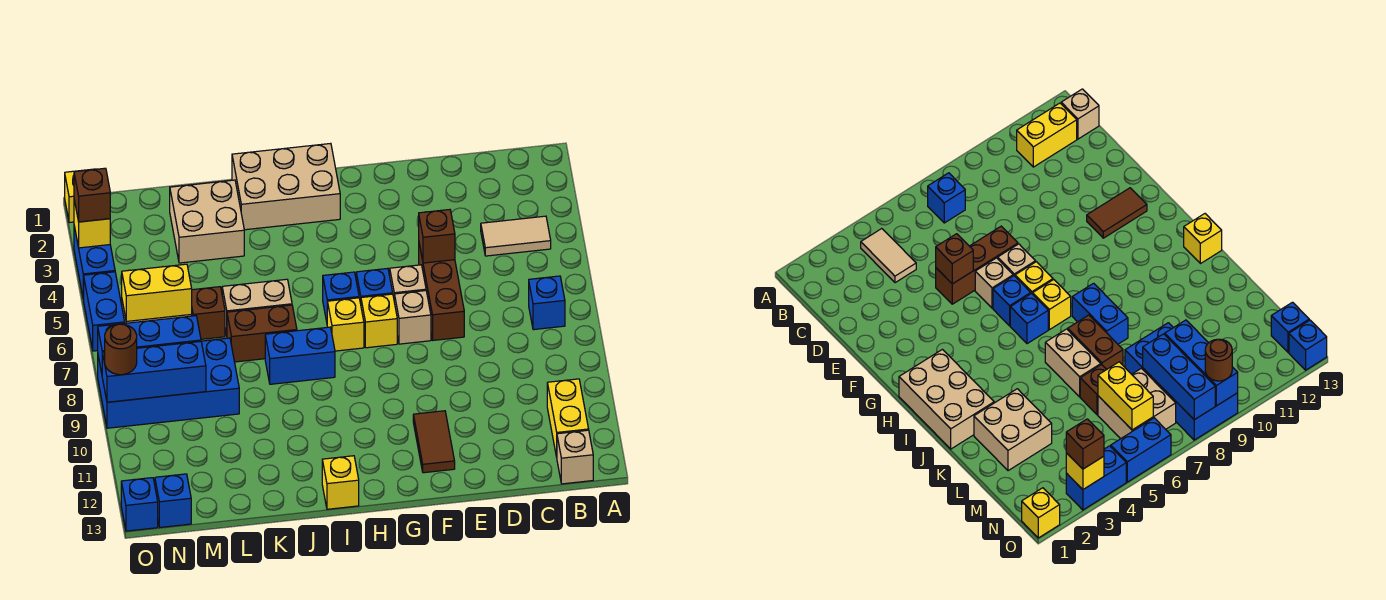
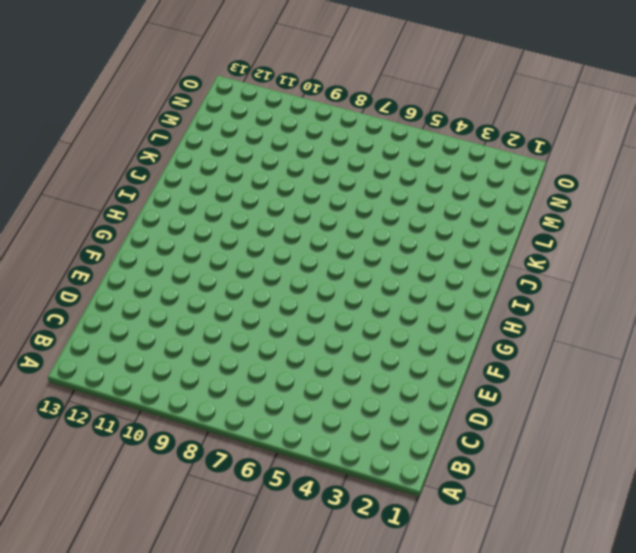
none -> tan 1x2 tile [481,216,551,256]
none -> blue 1x1 brick [529,276,565,330]
none -> yellow 1x2 brick [547,379,589,457]
none -> tan 1x1 brick [557,430,593,484]

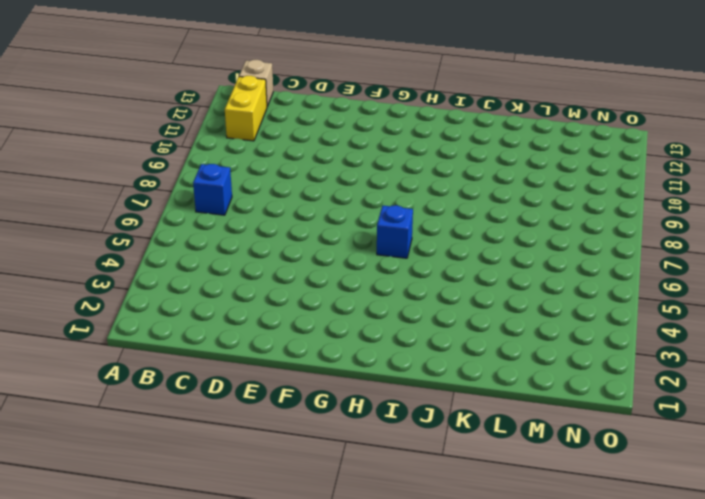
none -> tan 1x2 tile [481,216,551,256]
none -> brown 1x3 brick [419,244,464,340]
none -> tan 1x1 brick [390,265,426,297]
none -> tan 1x1 brick [394,291,431,344]

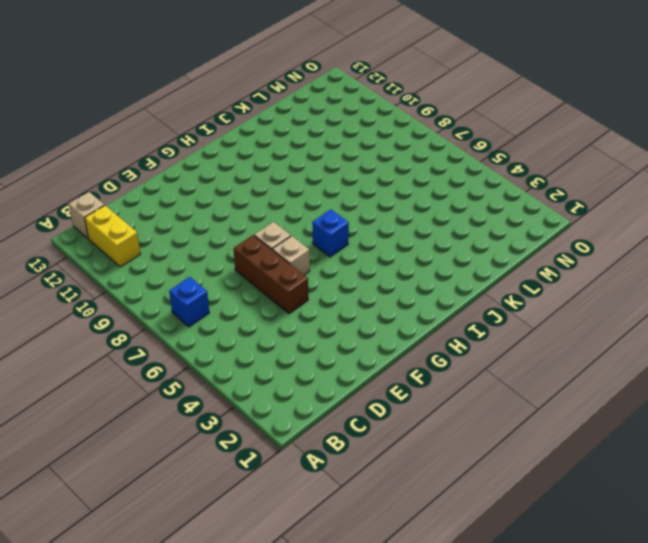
none -> tan 1x2 tile [481,216,551,256]
none -> brown 1x2 tile [413,411,455,473]
none -> blue 1x1 brick [356,268,393,303]
none -> yellow 1x1 brick [361,294,397,348]

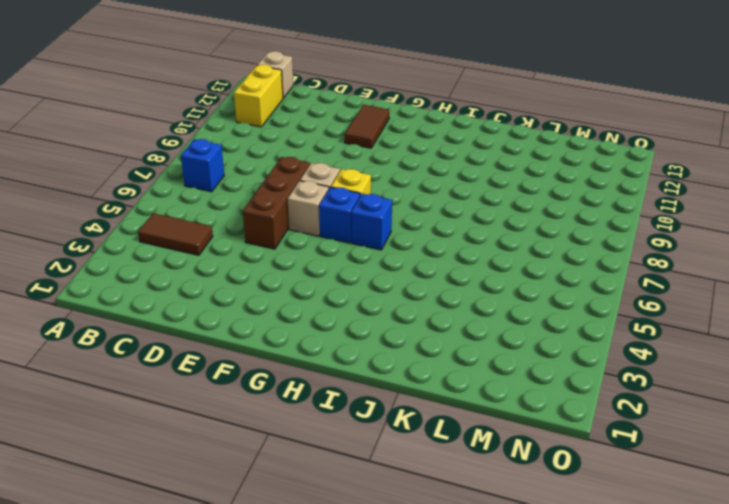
brown 1x2 tile [138,213,213,255] -> tan 1x2 tile [481,216,551,256]
none -> tan 2x3 brick [232,143,340,230]
none -> yellow 1x1 brick [327,298,364,351]
none -> blue 1x2 brick [265,327,335,384]
none -> yellow 1x1 brick [322,456,359,509]

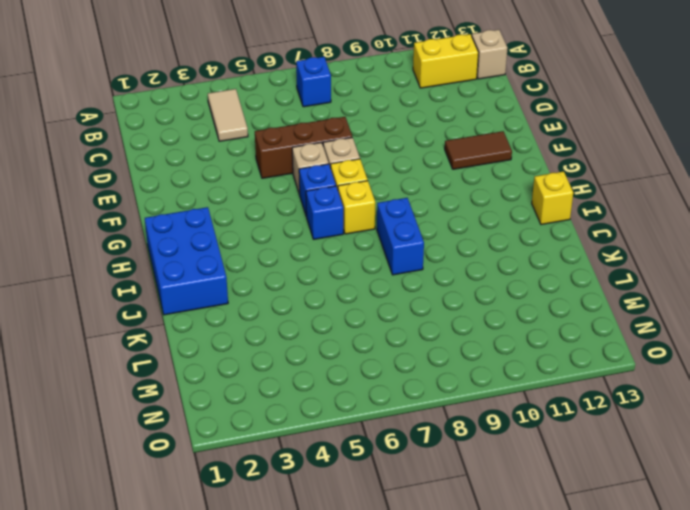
blue 2x3 brick [145,207,228,315] -> tan 2x3 brick [232,143,340,230]
none -> tan 1x2 brick [222,279,292,335]
none -> brown 1x2 brick [227,305,297,362]
none -> tan 2x2 brick [170,180,244,263]
none -> brown 1x1 brick [192,287,225,339]

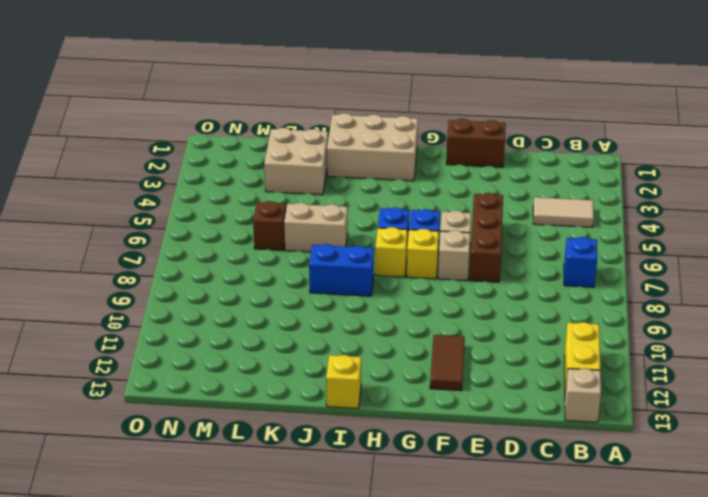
brown 1x2 brick [446,119,506,167] -> brown 1x2 brick moved to [227,305,297,362]
none -> blue 2x4 brick [98,338,239,428]
none -> tan 2x2 brick [1098,368,1176,439]
none -> blue 1x1 brick [155,474,191,527]
none -> yellow 1x1 brick [65,169,95,223]

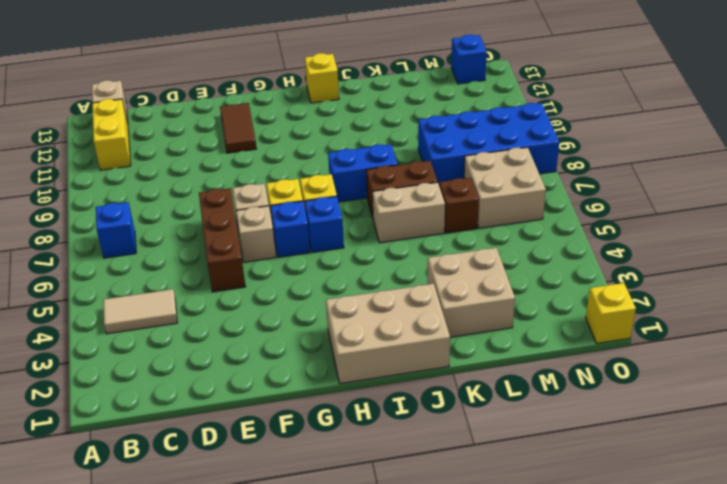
none -> blue 1x2 brick [74,226,115,299]
none -> blue 1x2 brick [84,272,125,351]
none -> blue 1x1 brick [121,478,158,531]
none -> brown 1x1 brick [419,210,455,263]

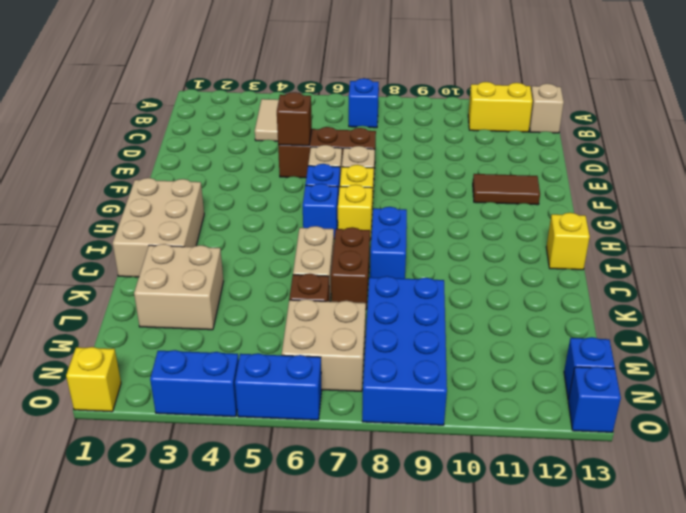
none -> yellow 1x2 brick [122,264,192,321]
none -> blue 1x3 brick [98,316,201,373]
none -> blue 1x3 brick [102,341,206,402]
none -> yellow 1x1 brick [74,200,110,248]

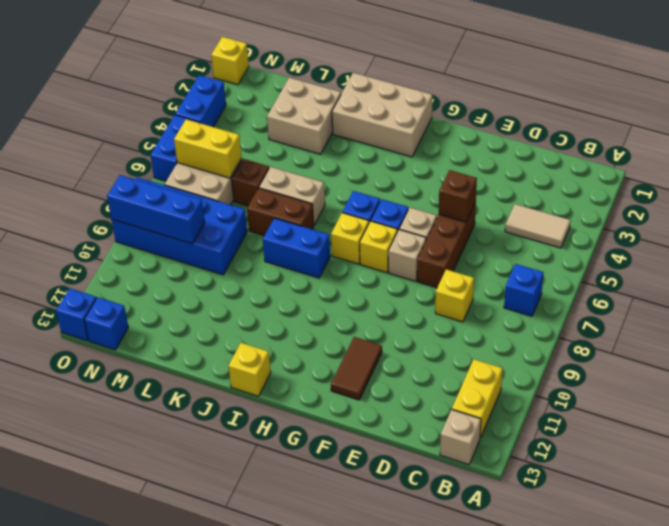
yellow 1x1 brick [435,269,474,322] -> yellow 1x1 brick moved to [74,200,110,248]
none -> blue 1x3 brick [98,316,201,373]
none -> brown 1x1 brick [74,168,110,222]
none -> brown 1x1 round brick [105,324,137,375]

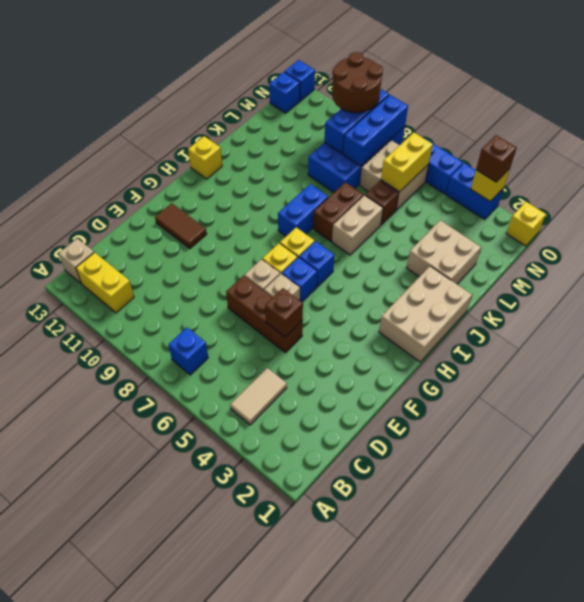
brown 2x2 round brick [332,52,383,113] -> brown 1x1 round brick [105,324,137,375]

